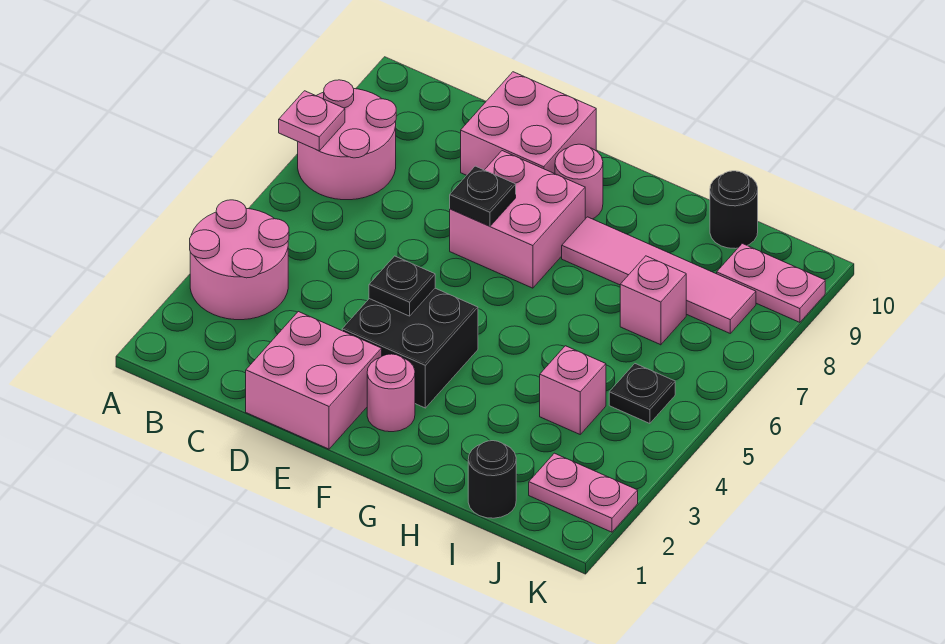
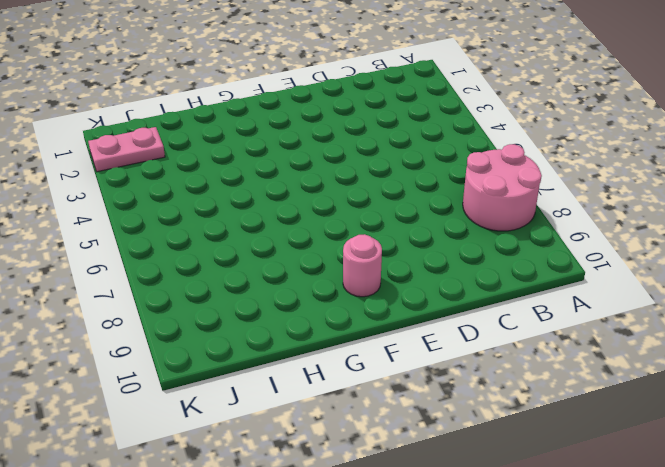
none -> pink 2x2 round brick [190,200,289,320]
none -> pink 2x2 brick [246,312,382,449]
none -> pink 2x2 brick [461,72,596,175]

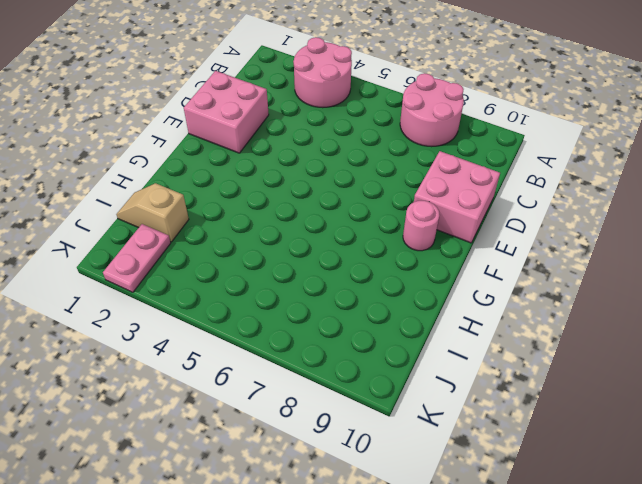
tan 1x2 slope [116,183,189,242] -> black 1x1 round brick [468,441,516,518]
none -> black 2x2 brick [342,288,478,408]
none -> pink 2x2 brick [450,151,585,288]
none -> pink 1x1 round brick [367,354,415,432]

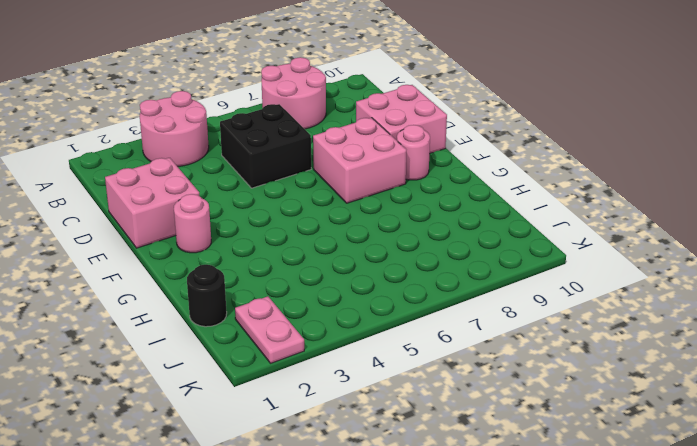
black 2x2 brick [220,104,311,188] -> black 2x2 brick moved to [342,288,478,408]
none -> pink 1x4 tile [562,217,756,333]
none -> pink 1x1 brick [540,346,606,434]
none -> pink 1x1 brick [620,256,686,345]

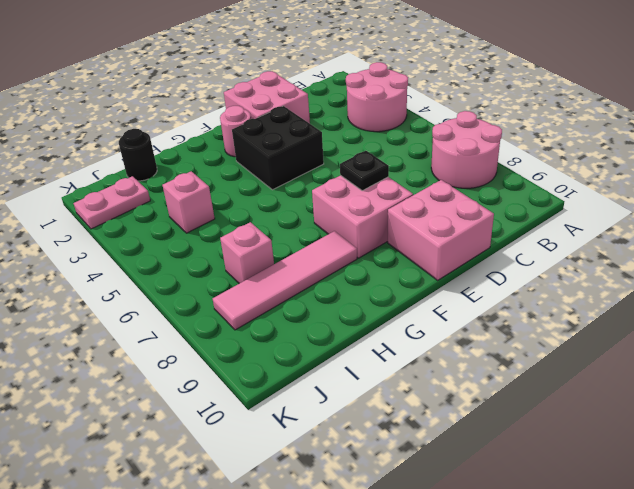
none -> pink 1x1 round brick [555,144,603,219]
none -> black 1x1 round brick [710,171,758,249]
none -> black 1x1 plate [609,364,675,423]

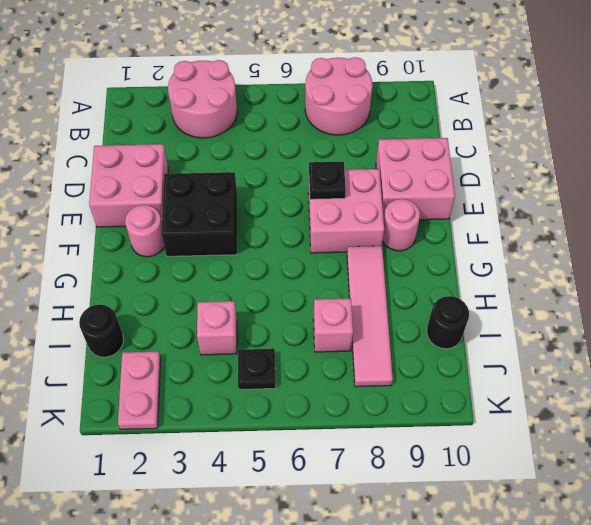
none -> pink 1x2 plate [717,244,825,322]
none -> pink 1x1 plate [279,91,345,151]
none -> black 1x1 plate [369,256,435,316]

